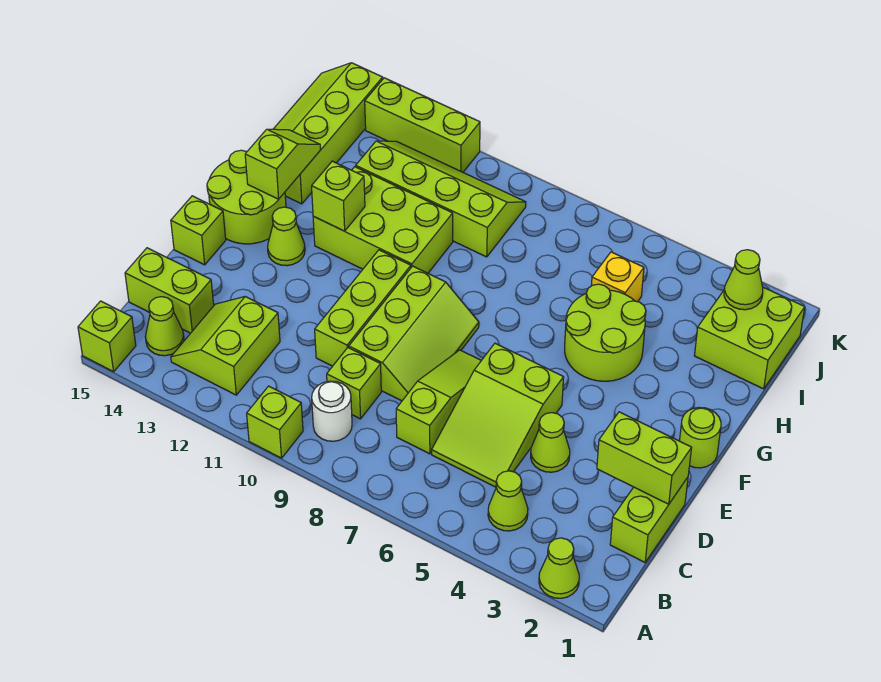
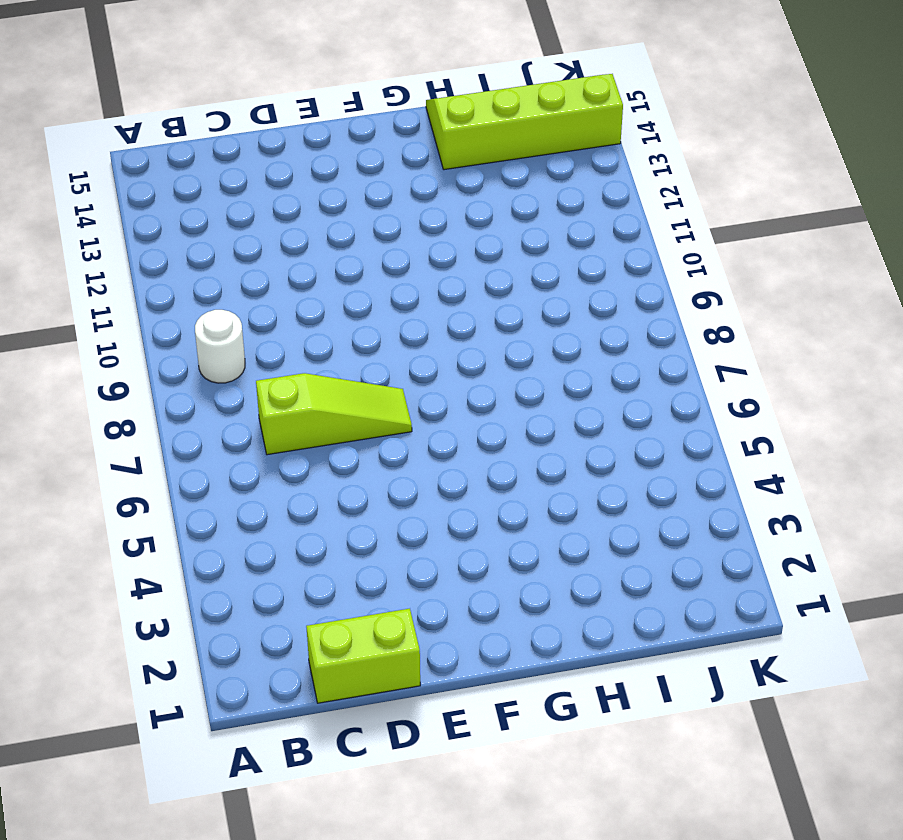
none -> lime 1x1 cone [539,538,579,598]
none -> lime 1x1 brick [247,386,303,458]
none -> lime 1x1 brick [78,301,136,372]
none -> lime 1x1 cone [488,471,528,531]

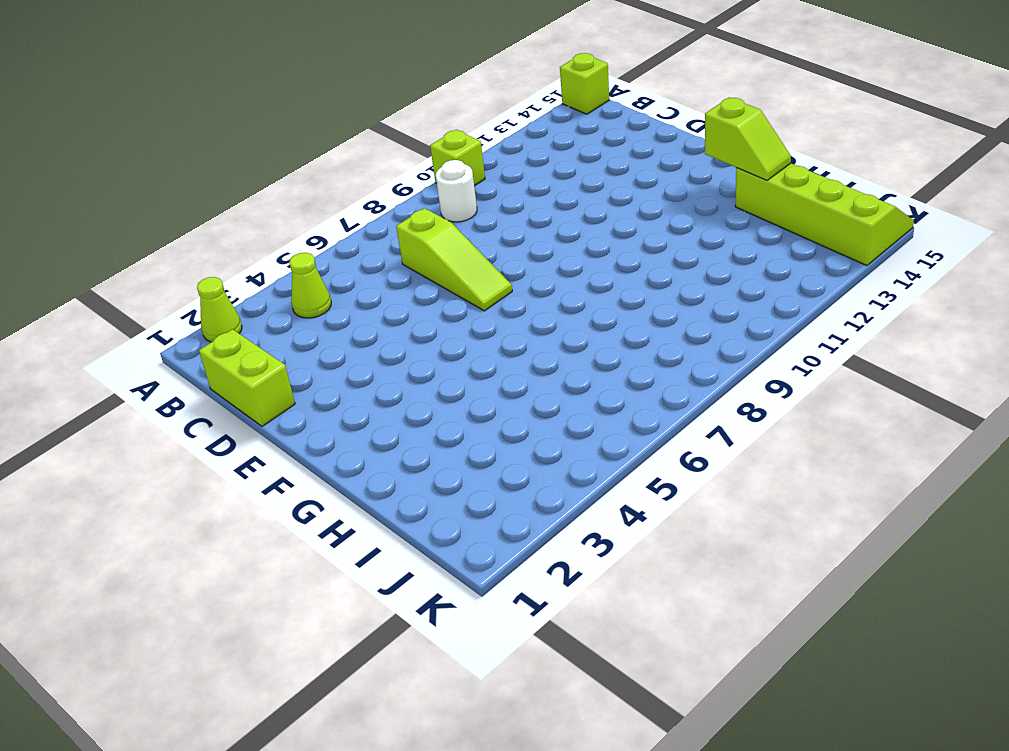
none -> lime 2x2 slope [171,297,280,395]
none -> lime 1x1 cone [145,297,184,356]
none -> lime 2x3 slope [432,343,564,487]
none -> lime 1x1 brick [327,348,381,419]

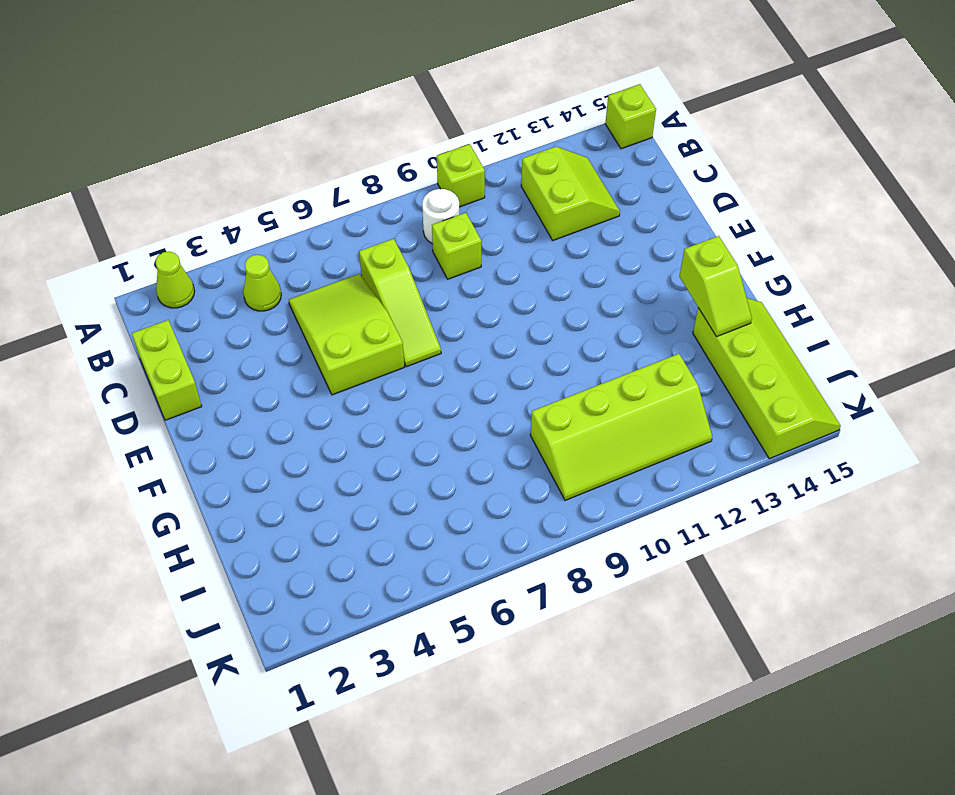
none -> lime 1x1 cone [145,297,184,356]
none -> lime 1x2 brick [125,248,214,333]
none -> lime 1x1 cone [531,413,570,472]
none -> lime 2x3 slope [349,266,479,401]

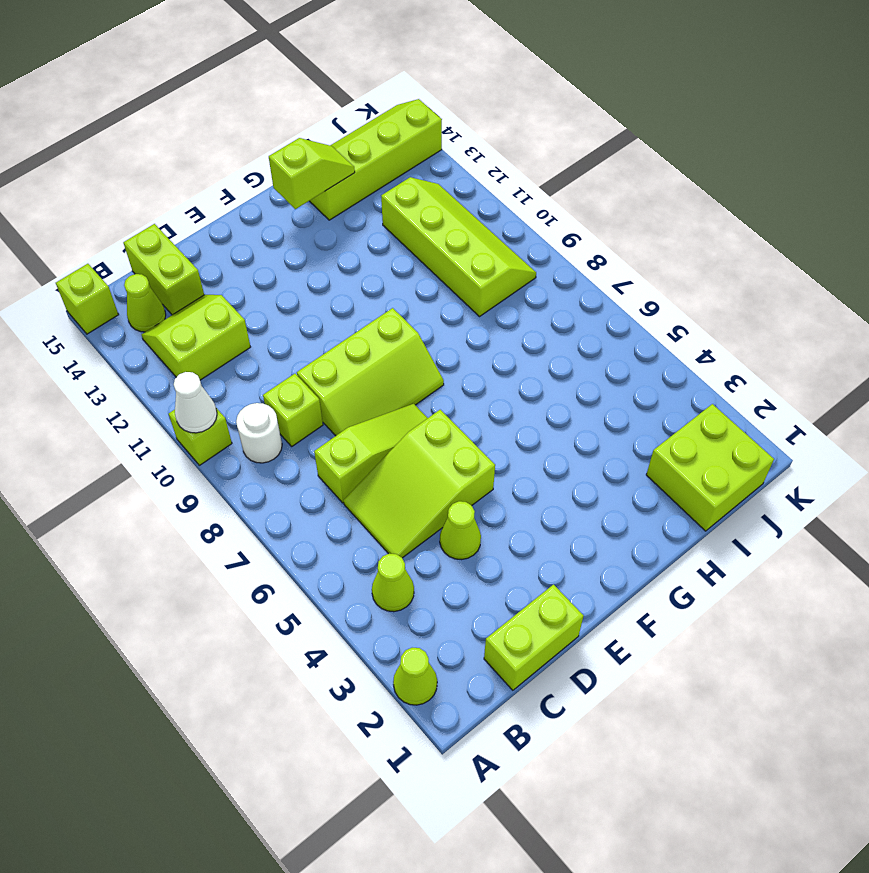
white 1x1 cone [174,372,217,433] -> none
none -> lime 1x3 brick [315,250,411,366]
none -> lime 1x1 brick [171,196,226,265]
none -> lime 1x1 round brick [680,407,721,468]
none -> lime 1x1 cone [268,207,305,266]

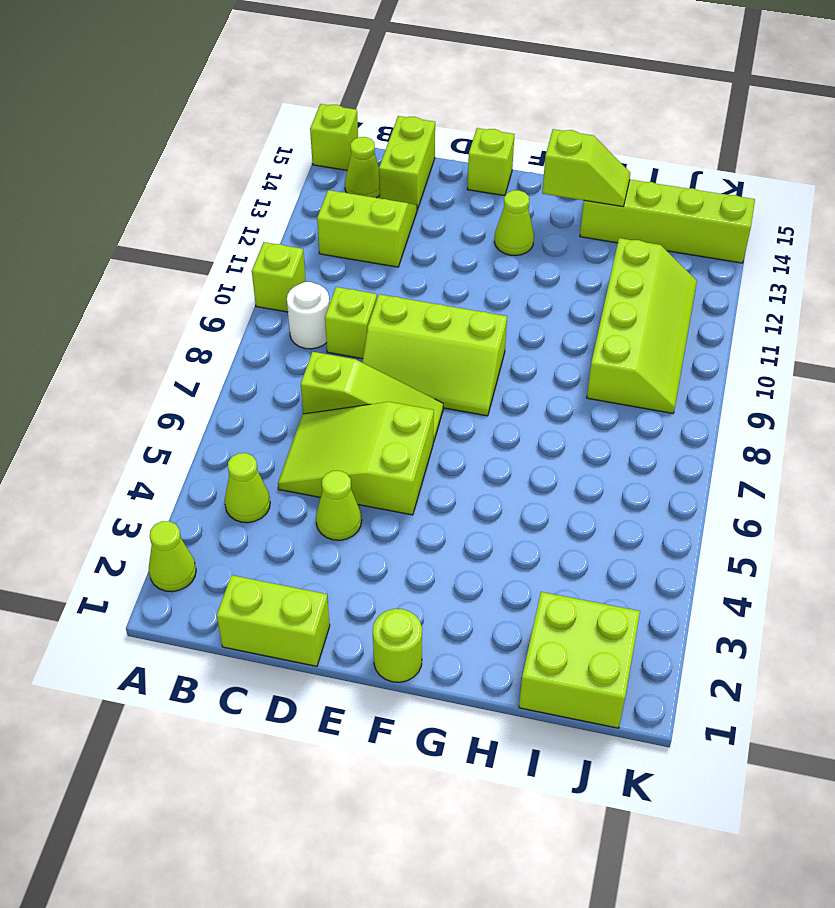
none -> lime 1x3 brick [315,250,411,366]
none -> lime 2x2 round brick [207,150,286,244]
none -> lime 2x2 round brick [565,284,646,381]
none -> lime 2x3 brick [313,167,453,273]

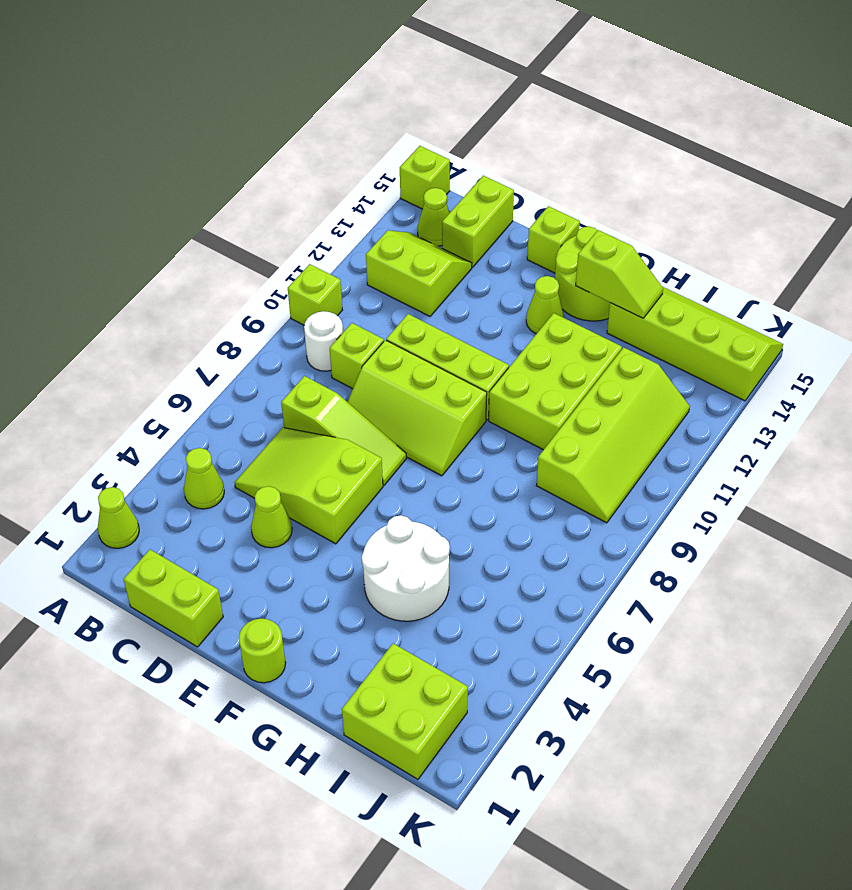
white 2x2 round brick [362,515,450,621] -> lime 2x2 round brick [565,284,646,381]
none -> yellow 1x1 brick [591,252,644,302]
none -> lime 1x3 brick [365,78,480,172]
none -> lime 1x2 brick [597,412,692,504]
none -> lime 1x1 brick [312,161,365,231]

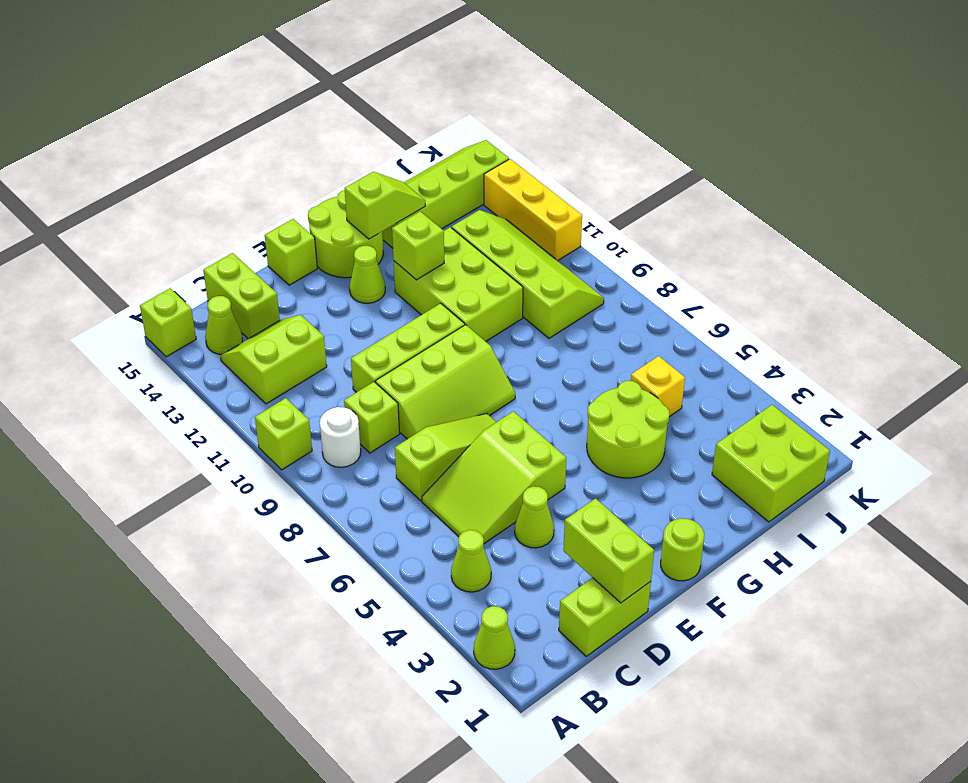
yellow 1x3 brick [484,159,582,261] -> lime 1x3 brick [365,78,480,172]
none -> lime 1x1 cone [724,250,763,310]

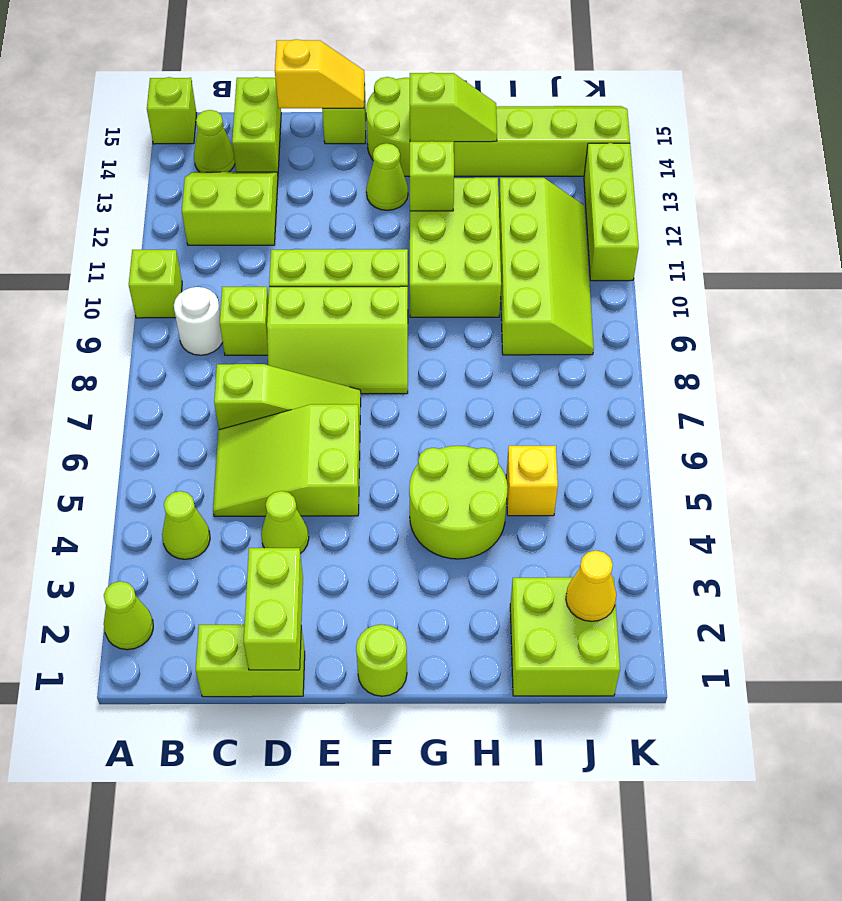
yellow 1x2 slope [275,39,365,109] -> none
yellow 1x1 cone [566,550,616,621] -> lime 1x1 cone [724,250,763,310]

